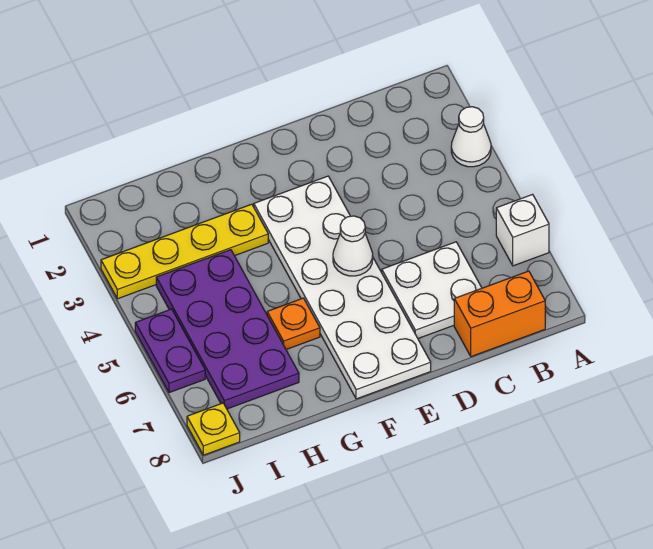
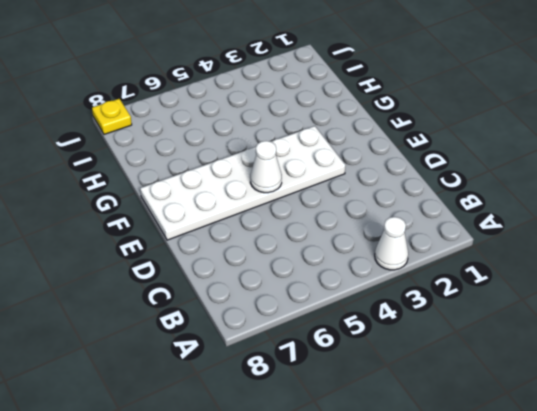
none -> white 1x1 brick [496,194,549,266]
none -> orange 1x2 brick [454,271,545,357]

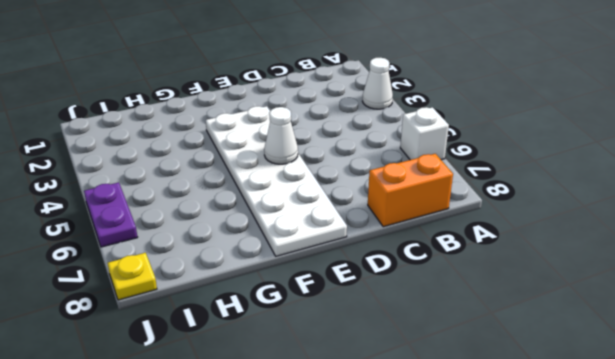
none -> white 2x2 plate [382,242,482,338]
none -> yellow 1x4 plate [101,204,268,299]

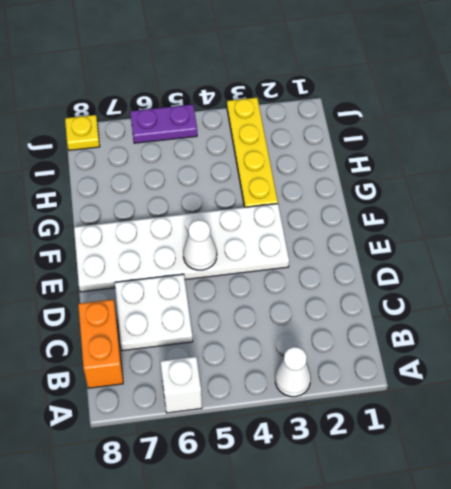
none -> orange 1x1 plate [267,298,320,349]
none -> purple 2x4 plate [156,250,299,409]

